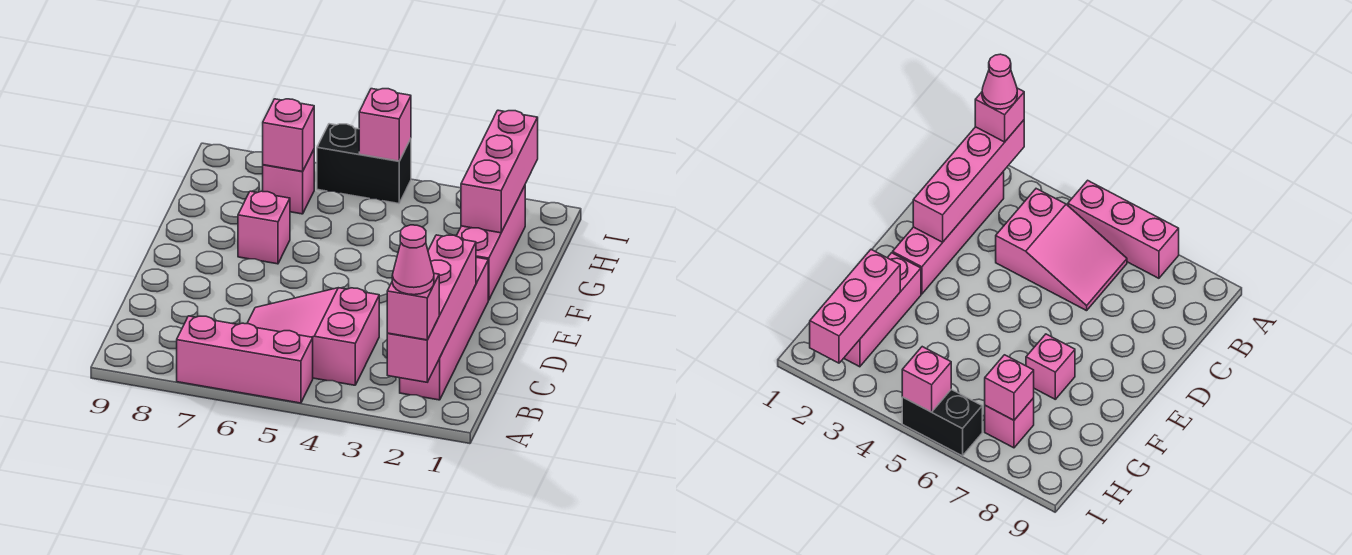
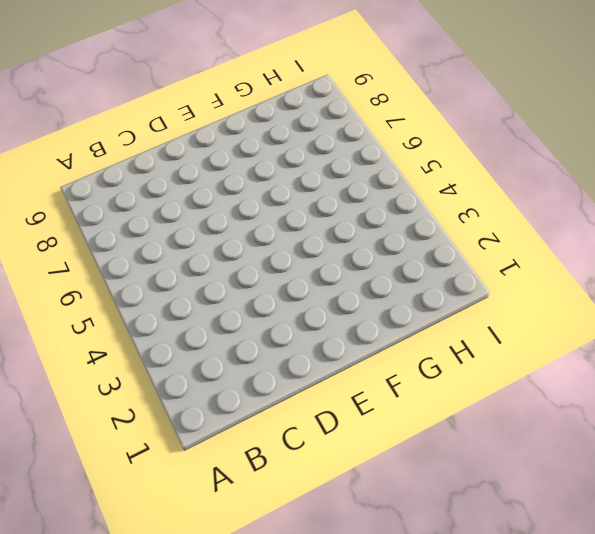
none -> pink 1x3 brick [177,316,313,403]
none -> pink 1x4 brick [400,257,488,400]
none -> pink 2x3 slope [247,288,379,385]

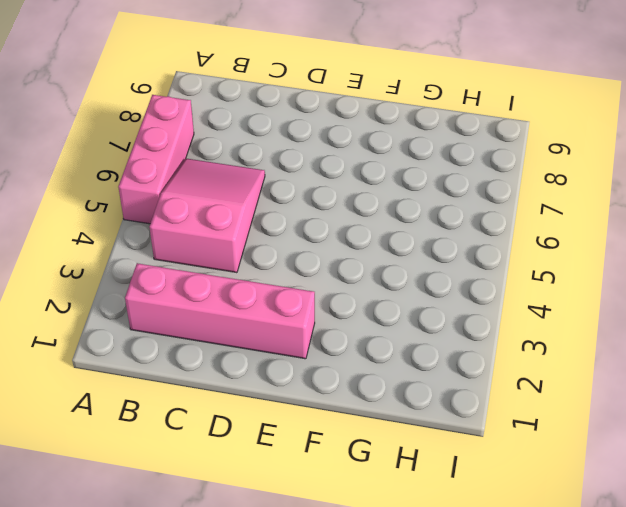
none -> pink 1x3 brick [456,186,525,300]
none -> pink 1x1 brick [238,191,290,264]
none -> pink 1x1 brick [263,150,314,214]

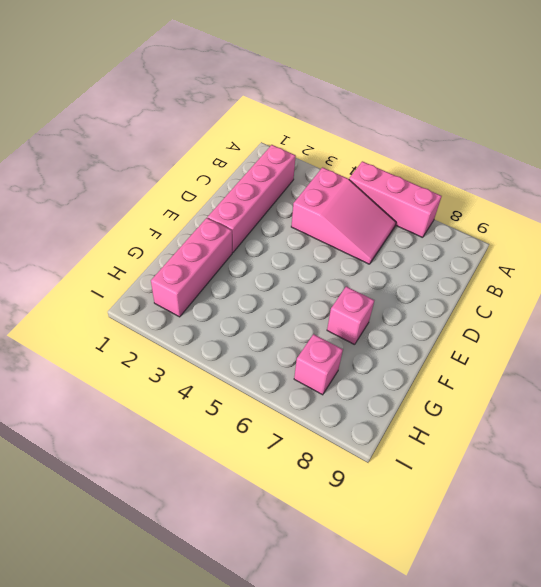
none -> black 1x2 brick [317,124,411,204]
none -> pink 1x4 brick [387,235,476,382]
none -> pink 1x3 brick [461,110,538,233]

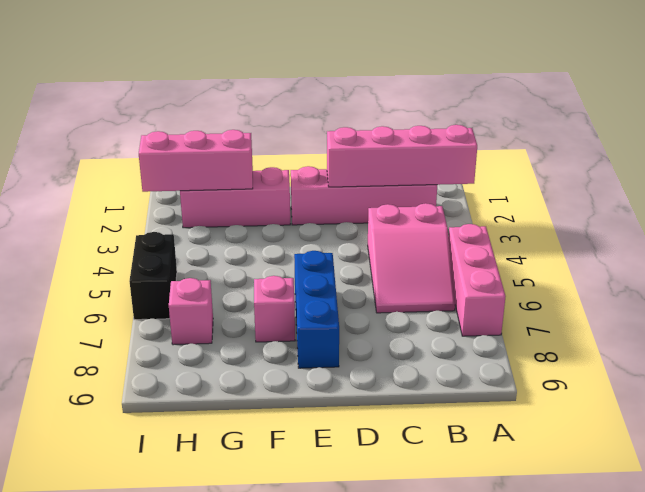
blue 1x3 brick [294,251,339,368] -> none
none -> pink 1x1 brick [263,99,314,171]
none -> pink 1x1 brick [359,89,411,161]
none -> pink 1x1 brick [387,273,439,340]

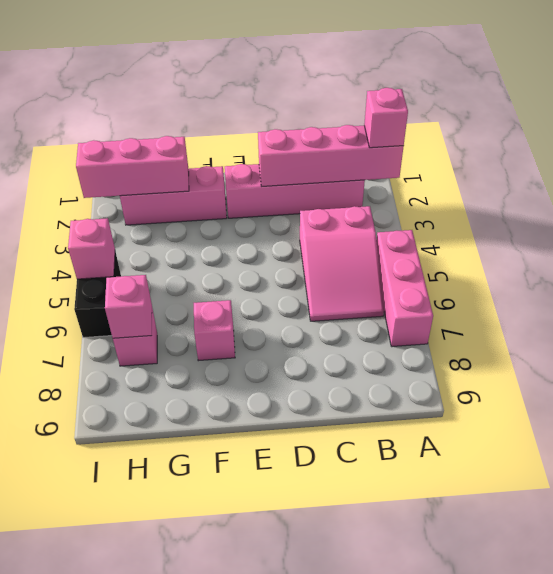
none -> pink 1x1 cone [392,225,434,295]

